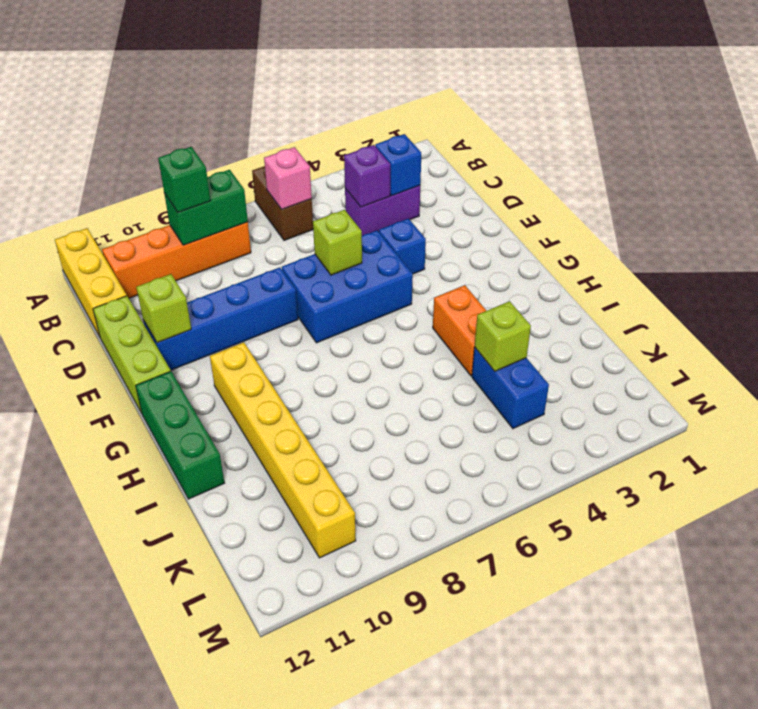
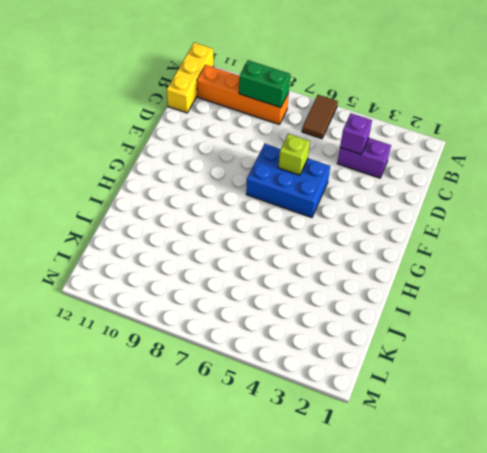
brown 1x2 tile [302,95,338,139] -> brown 1x2 brick [252,166,313,240]
none -> lime 1x3 brick [93,296,171,413]
none -> blue 1x1 brick [379,219,426,274]
none -> blue 1x4 brick [143,267,298,370]

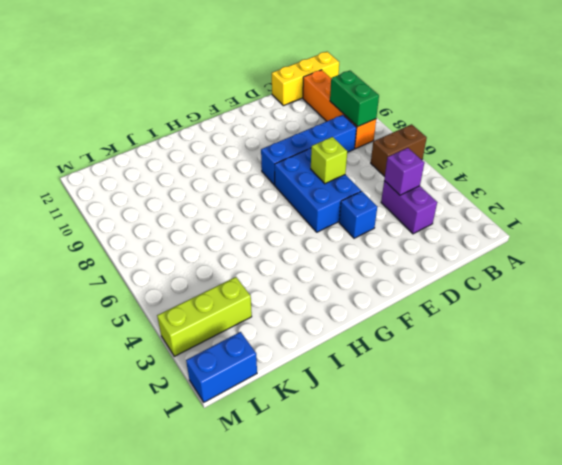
blue 1x4 brick [261,115,357,185] -> blue 1x4 brick turned to [143,267,298,370]
lime 1x3 brick [157,277,252,356] -> lime 1x3 brick moved to [93,296,171,413]
blue 1x2 brick [186,332,257,402] -> blue 1x2 brick moved to [472,347,549,429]
none -> yellow 1x6 brick [210,342,356,558]
none -> green 1x3 brick [136,371,224,499]
none -> orange 1x2 brick [433,285,486,376]

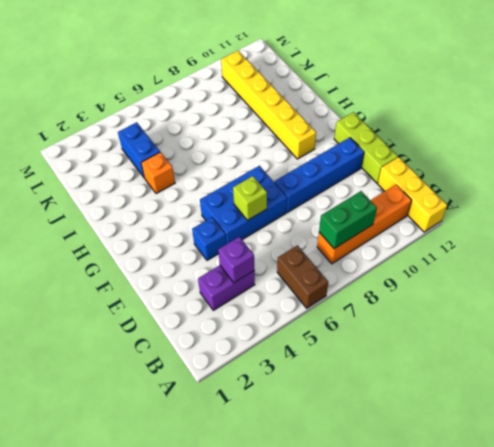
orange 1x1 brick [141,152,175,194] -> orange 1x2 brick [433,285,486,376]
none -> green 1x3 brick [136,371,224,499]
none -> pink 1x1 brick [264,147,312,209]
none -> blue 1x1 brick [375,134,421,196]

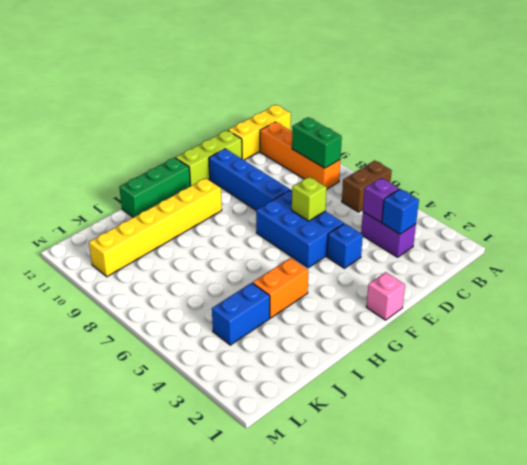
pink 1x1 brick [366,272,405,320] -> pink 1x1 brick moved to [264,147,312,209]
none -> lime 1x1 brick [136,274,191,343]
none -> lime 1x1 brick [475,301,531,371]
none -> green 1x1 brick [158,147,210,212]

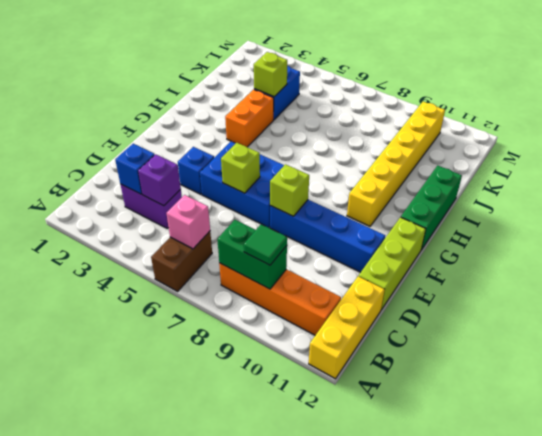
green 1x1 tile [244,224,287,265] -> green 1x1 brick [158,147,210,212]
lime 1x1 brick [270,164,309,216] -> lime 1x1 brick moved to [136,274,191,343]

